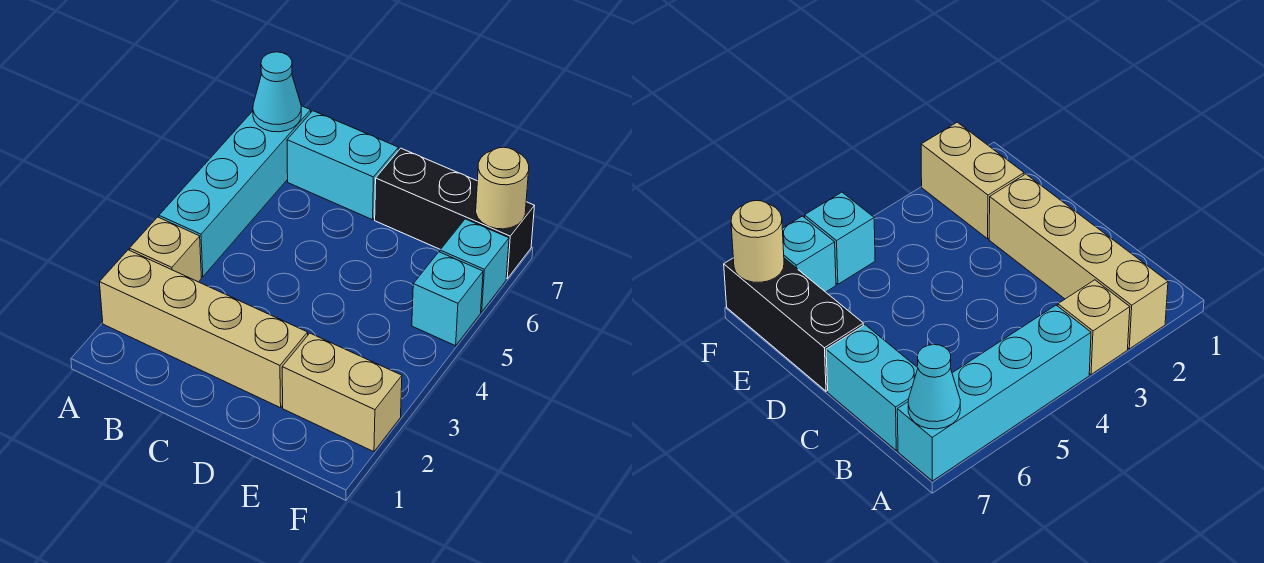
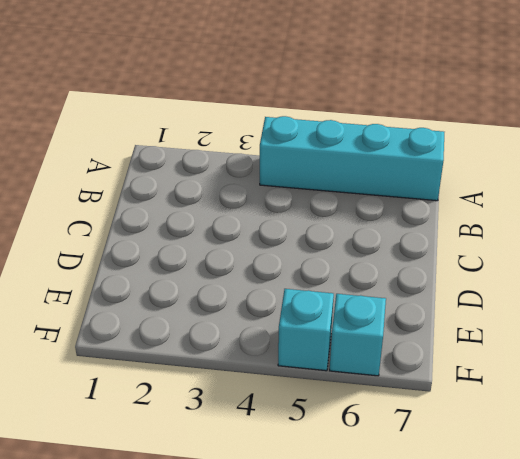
none -> tan 1x4 brick [100,250,308,408]
none -> tan 1x1 brick [130,217,201,282]

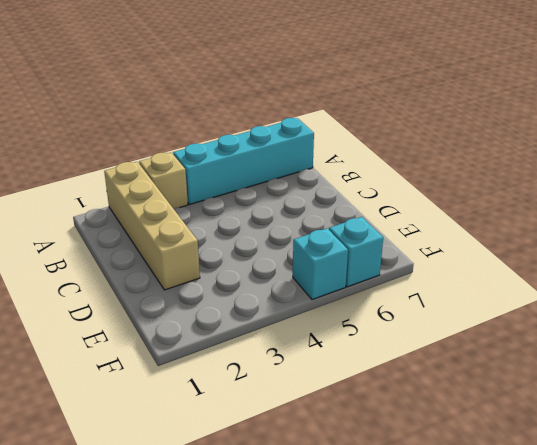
none -> cyan 1x2 brick [287,111,399,220]
none -> black 1x3 brick [375,148,534,279]

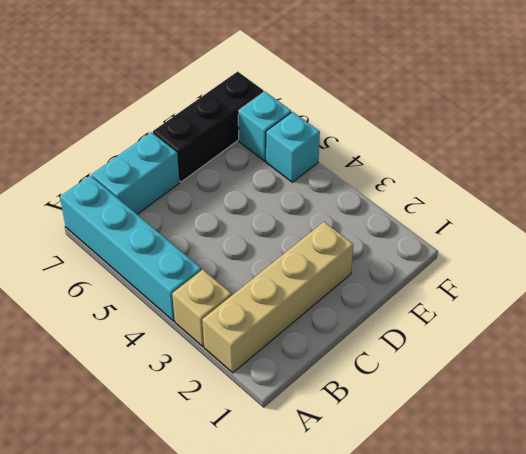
none -> tan 1x2 brick [282,333,402,452]
none -> cyan 1x1 cone [253,52,301,132]

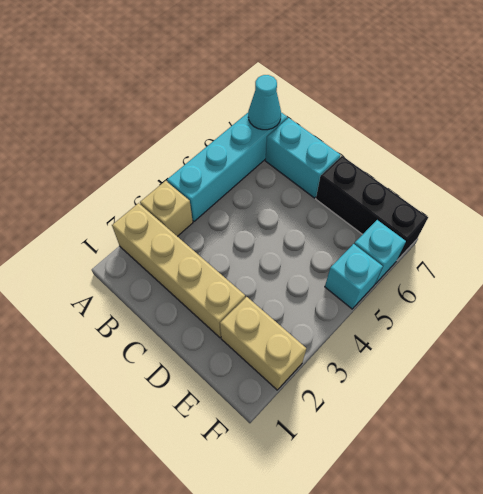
none -> tan 1x1 round brick [476,147,529,229]

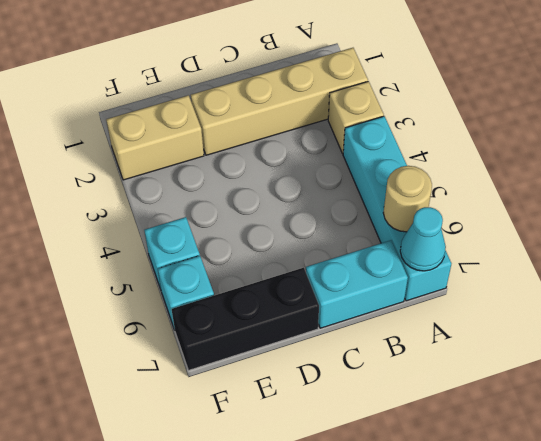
tan 1x1 round brick [383,166,432,232] -> tan 1x1 round brick moved to [476,147,529,229]

